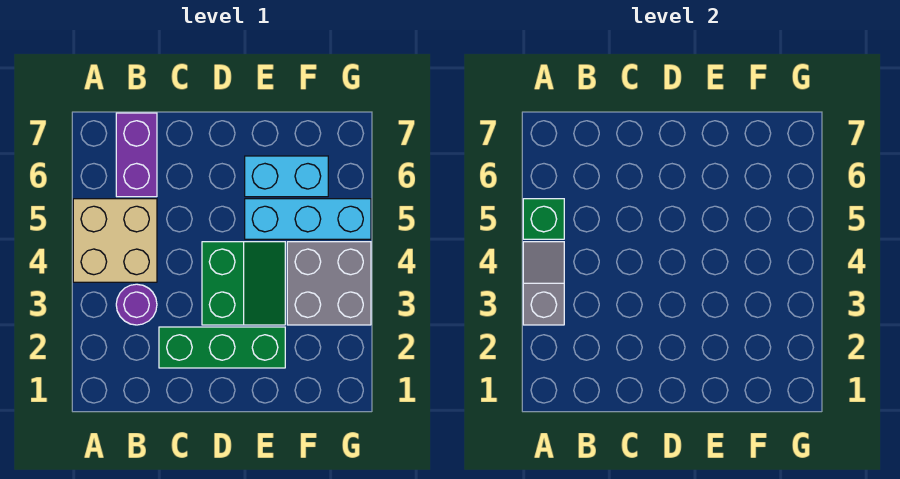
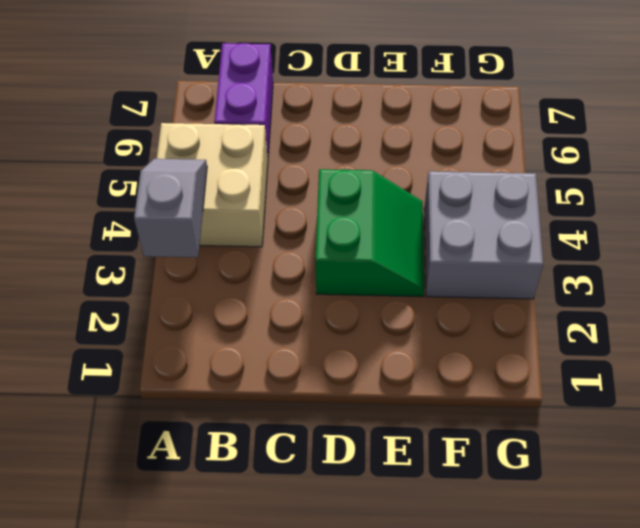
none -> purple 1x1 round brick [116,284,157,325]
none -> green 1x3 brick [159,327,285,368]

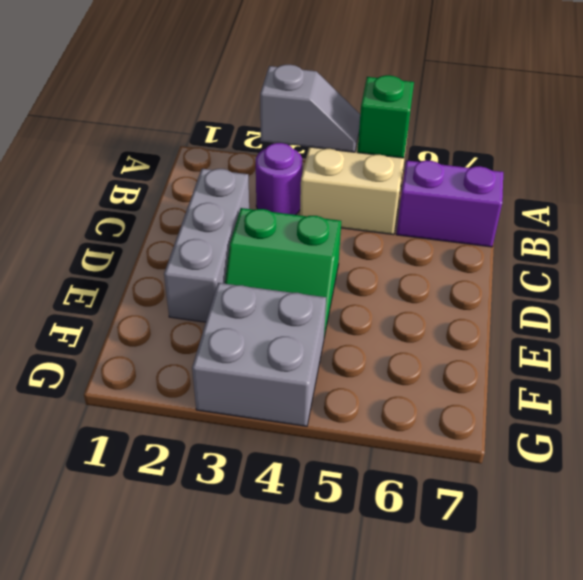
grey 1x3 brick [164,169,249,322] -> green 1x3 brick [159,327,285,368]
none -> cyan 1x3 brick [245,199,371,239]
none -> cyan 1x2 brick [245,156,328,197]

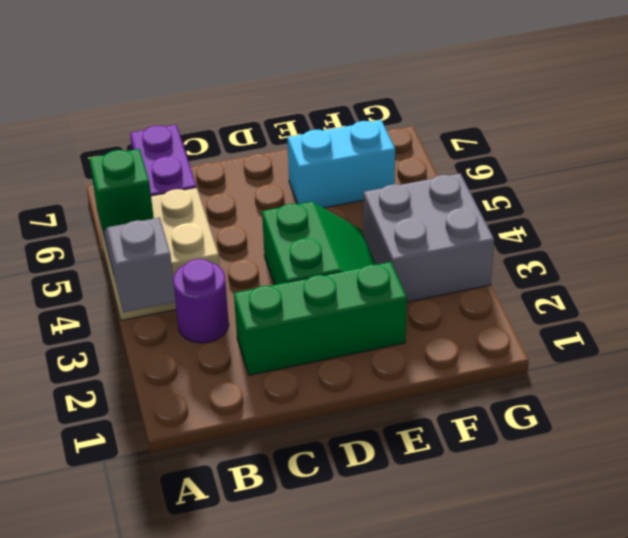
none -> cyan 1x3 brick [245,199,371,239]

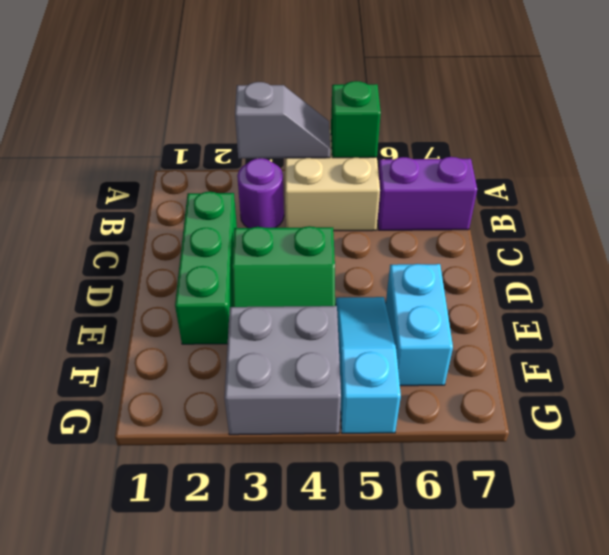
cyan 1x3 slope [336,297,401,433] -> cyan 1x3 brick [245,199,371,239]

